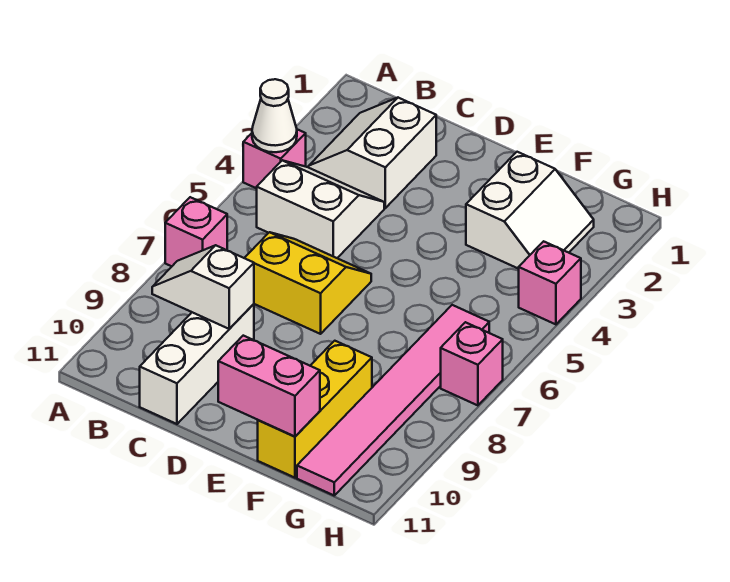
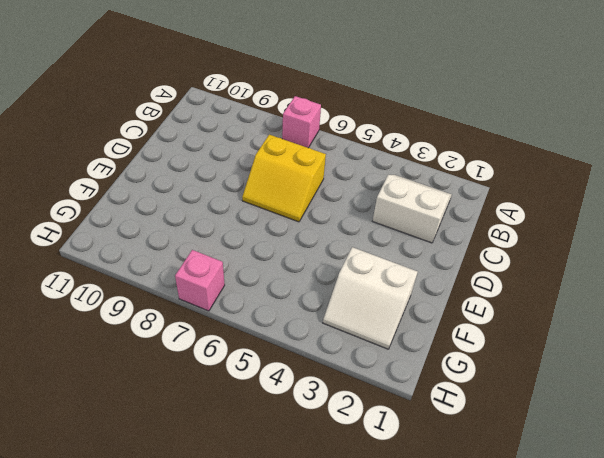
yellow 2x2 slope [242,135,326,222] -> yellow 2x2 slope turned to [245,232,371,334]
none -> pink 1x1 brick [243,129,306,188]
none -> white 2x2 slope [257,160,384,258]
none -> white 1x3 brick [140,304,254,424]

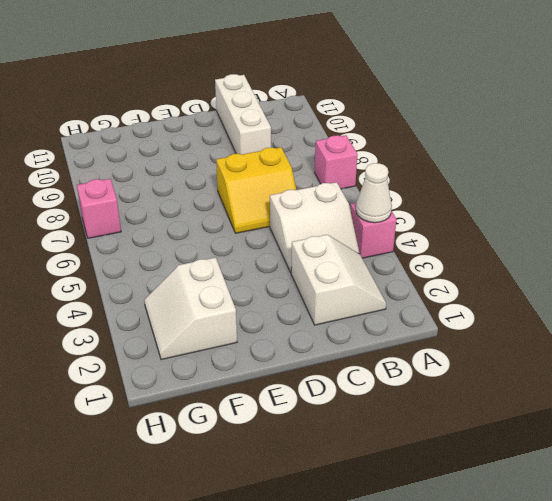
none -> yellow 1x3 brick [258,341,372,478]
none -> pink 1x6 tile [297,305,489,495]
none -> pink 1x1 brick [519,241,581,324]

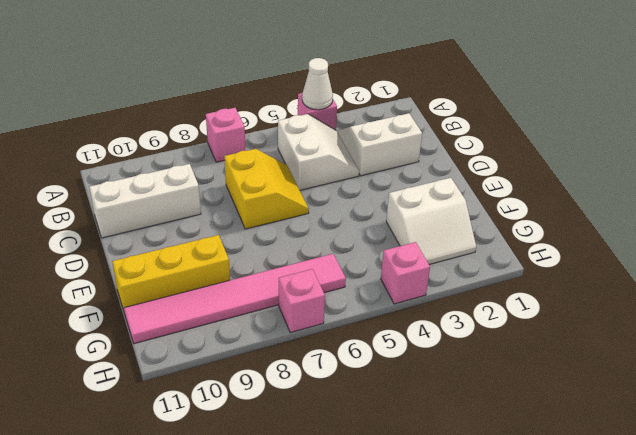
none -> white 1x2 slope [152,245,254,329]
none -> pink 1x2 brick [218,336,320,436]

